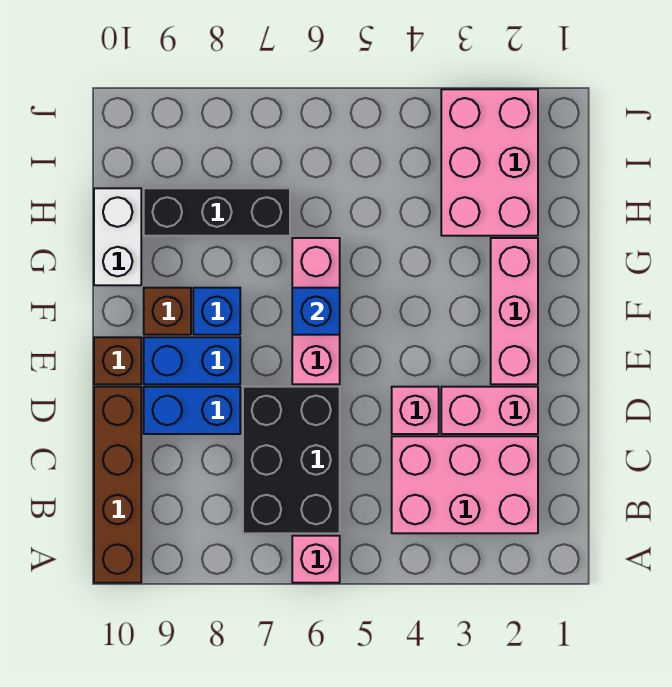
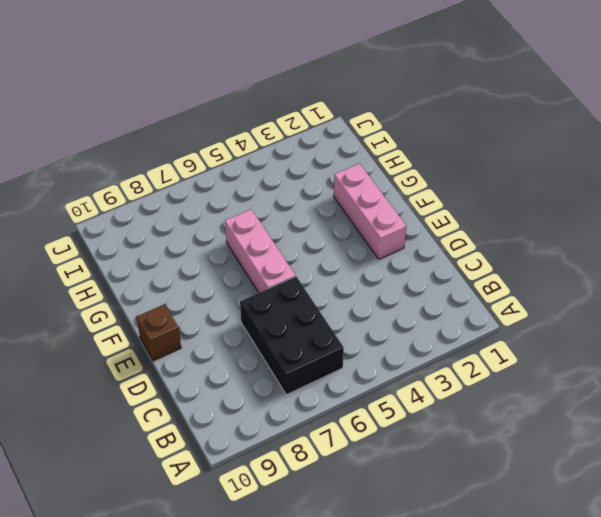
none -> pink 1x1 brick [292,536,340,583]
none -> brown 1x4 brick [94,387,141,583]
none -> pink 2x3 brick [392,436,538,533]

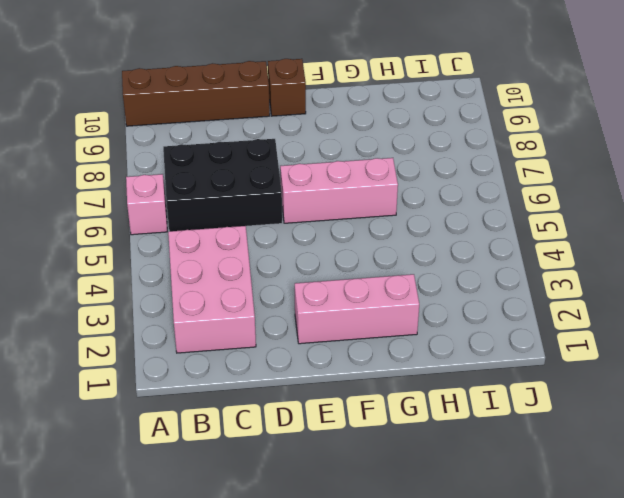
none -> pink 1x2 brick [441,387,538,434]
none -> pink 1x1 brick [392,387,439,434]
none -> blue 1x2 brick [144,387,240,434]

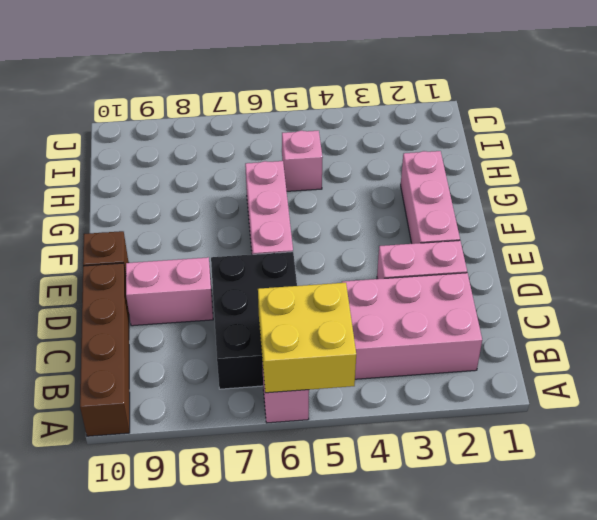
yellow 2x2 brick [258,283,356,393] -> none
pink 1x2 brick [126,257,213,326] -> blue 1x2 brick [144,387,240,434]
pink 1x1 brick [282,131,323,191] -> pink 1x1 brick moved to [392,387,439,434]
none -> blue 1x2 brick [144,337,240,384]
none -> blue 1x1 brick [193,288,240,335]
none -> brown 1x1 brick [144,288,191,335]

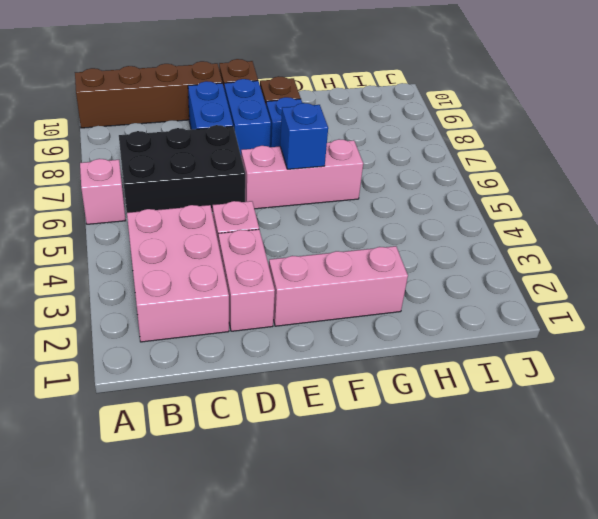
none -> white 1x2 brick [94,188,141,285]
none -> pink 2x3 brick [441,89,538,236]
none -> black 1x3 brick [144,188,290,236]

